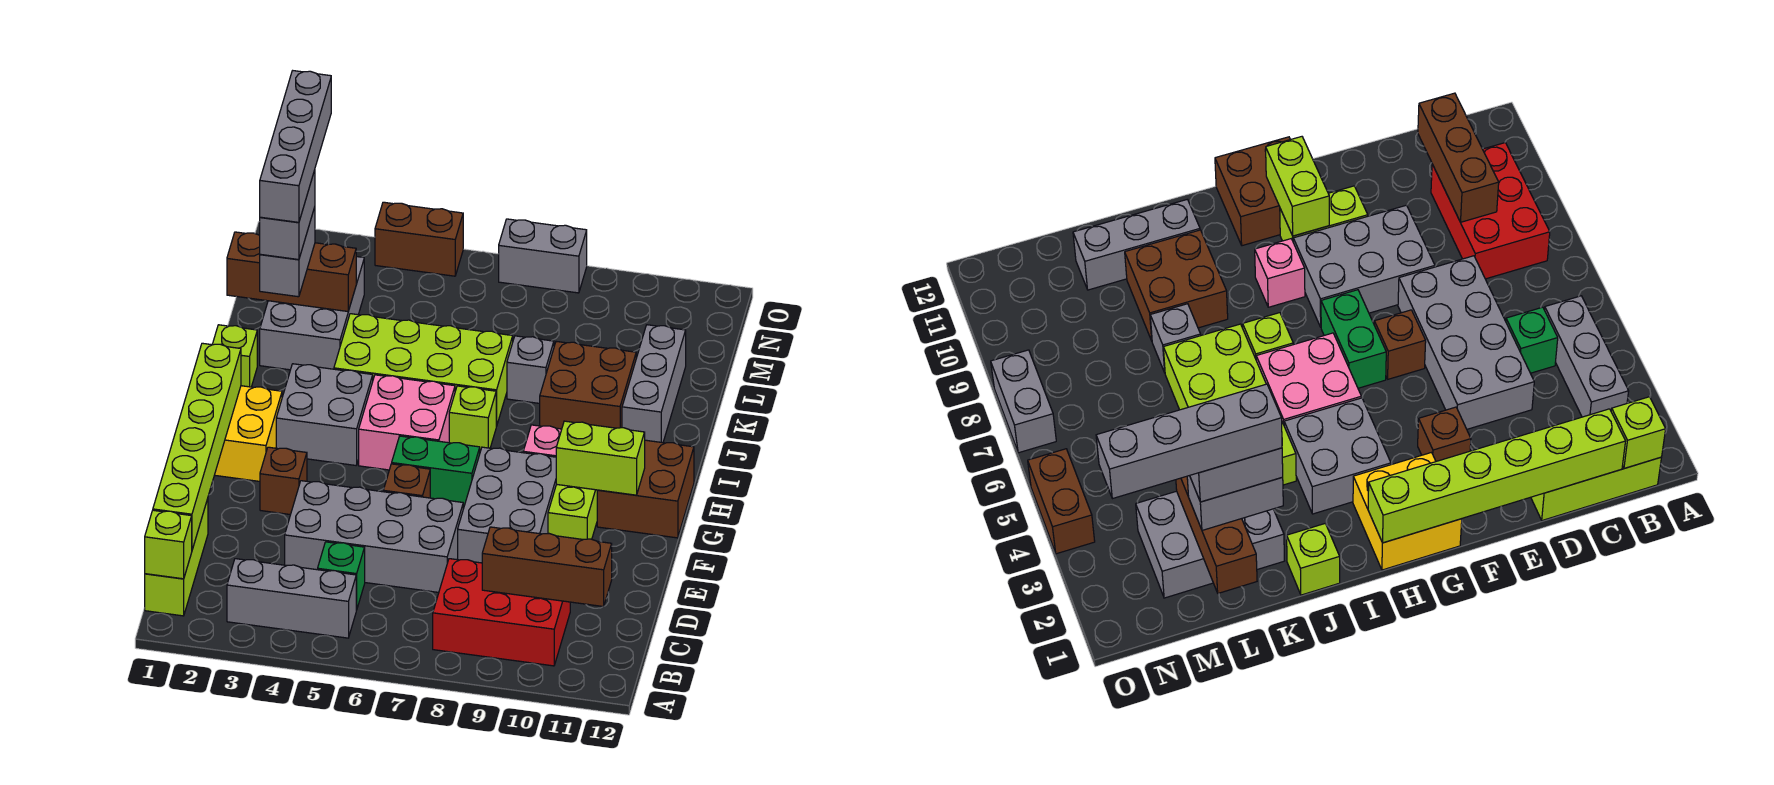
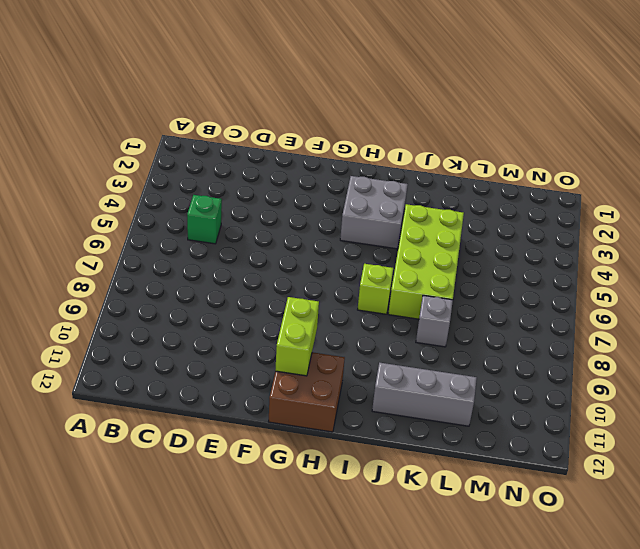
none -> lime 1x3 brick [145,499,208,616]
none -> grey 1x3 brick [227,559,356,638]
none -> red 2x3 brick [433,559,570,666]
none -> grey 2x4 brick [285,481,463,592]

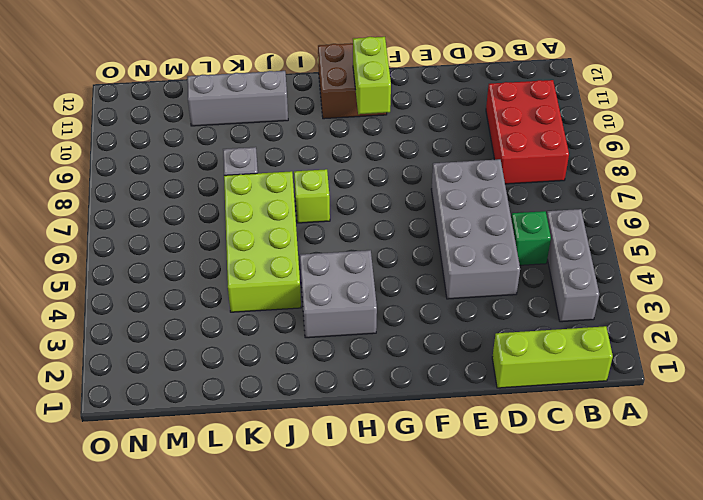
none -> grey 2x3 brick [458,447,556,563]
none -> brown 1x1 brick [260,447,307,515]
none -> brown 1x1 brick [383,464,430,498]
none -> lime 1x2 brick [548,484,597,540]

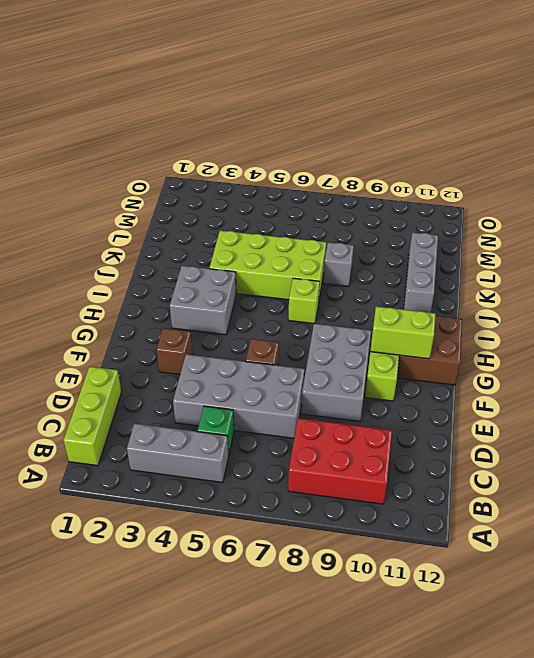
none -> yellow 2x2 brick [215,386,282,481]
none -> green 1x2 brick [392,436,480,509]
none -> pink 2x2 brick [359,375,455,470]
none -> pink 1x1 brick [523,425,562,457]

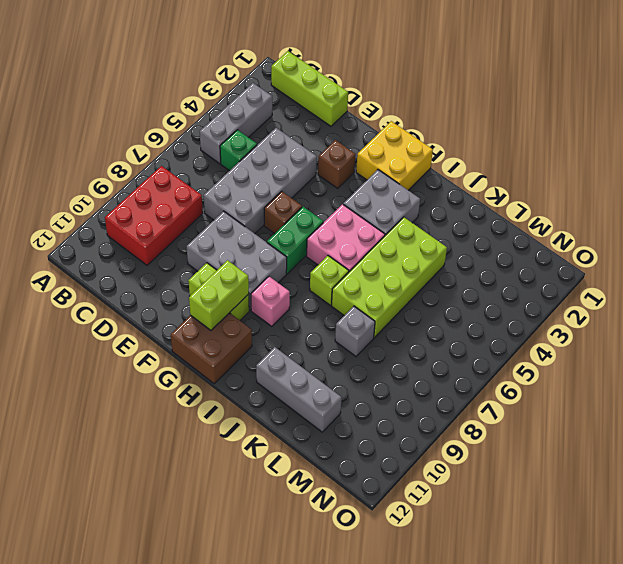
none -> lime 1x1 brick [212,325,257,387]
none -> brown 2x2 brick [540,341,636,429]
none -> grey 2x3 brick [260,257,364,370]
none -> brown 1x2 brick [375,202,463,276]

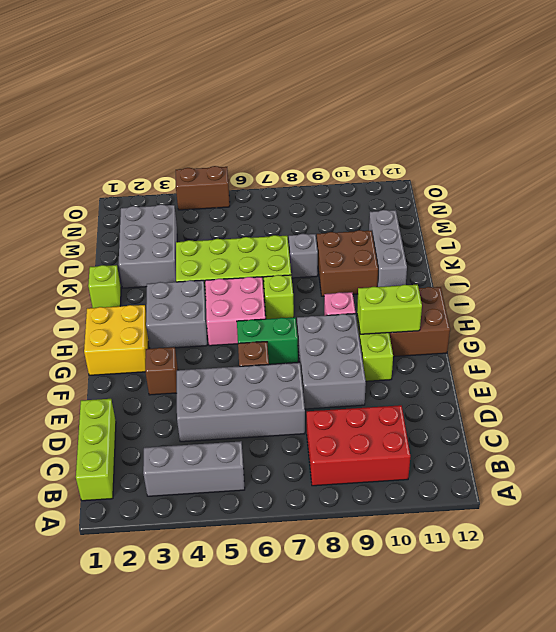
none -> green 1x1 brick [318,542,365,610]
none -> grey 1x2 brick [499,219,587,293]
none -> lime 1x1 brick [145,510,192,579]
none -> lime 1x6 brick [153,343,241,549]

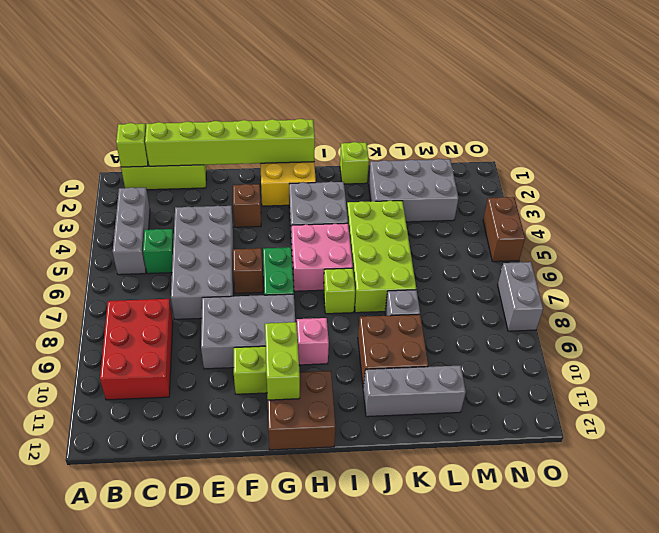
none -> brown 1x3 brick [482,527,612,607]
none -> brown 1x3 brick [227,232,356,311]
none -> grey 1x2 brick [260,207,315,297]
none -> grey 1x2 brick [259,170,315,260]

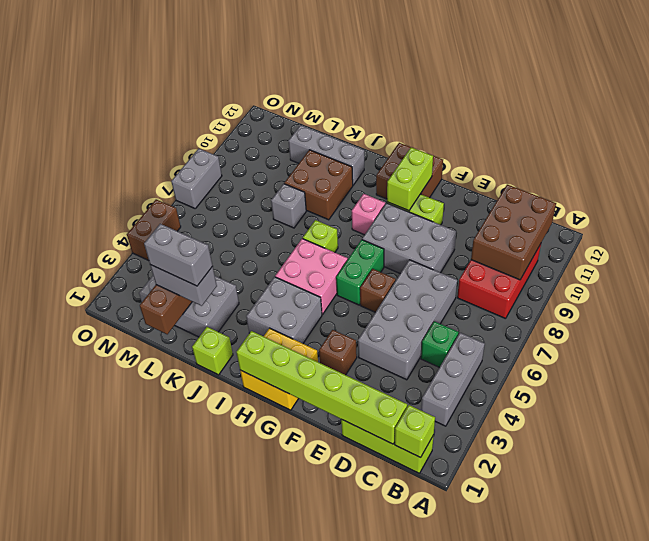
brown 2x3 brick [471,184,556,280] -> brown 1x3 brick [482,527,612,607]
none -> lime 2x4 brick [334,314,513,426]
none -> grey 1x4 brick [260,71,331,222]

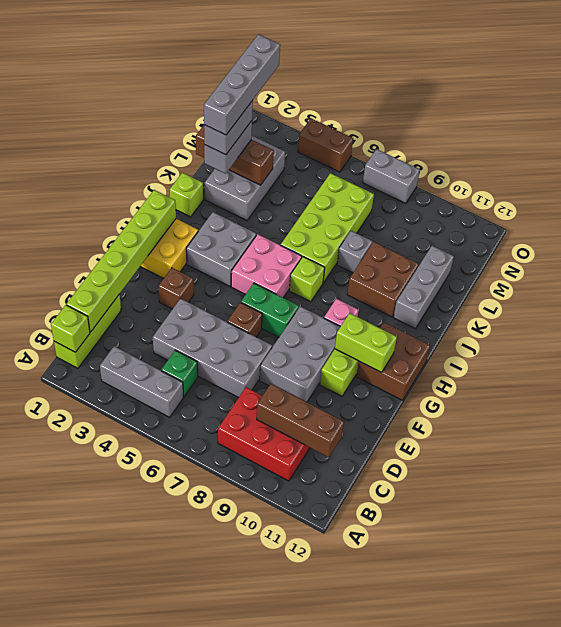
lime 2x4 brick [281,173,374,283] -> lime 2x4 brick turned to [334,314,513,426]

